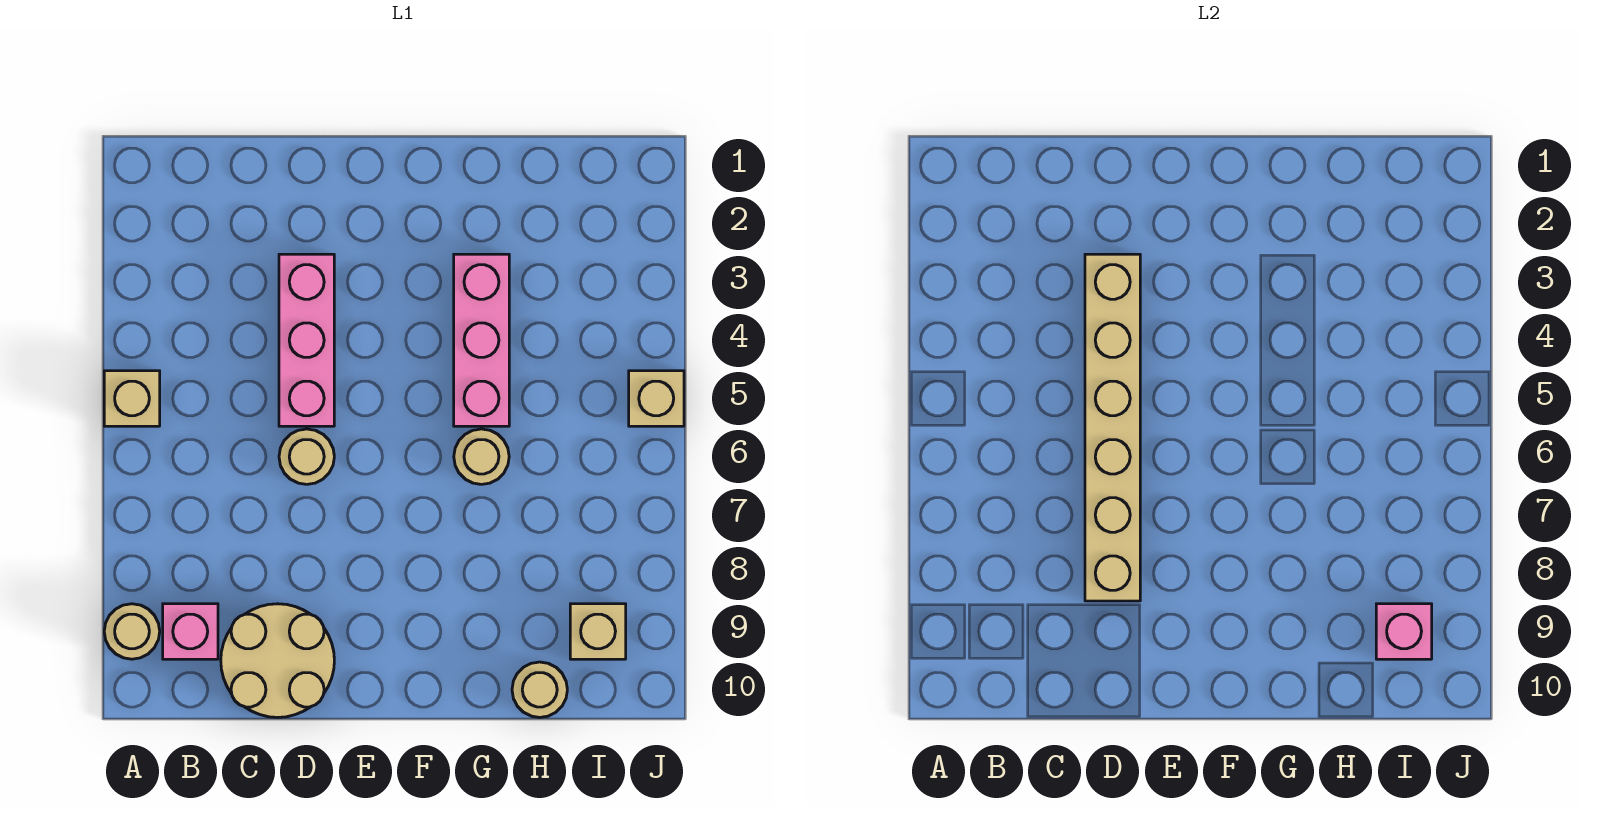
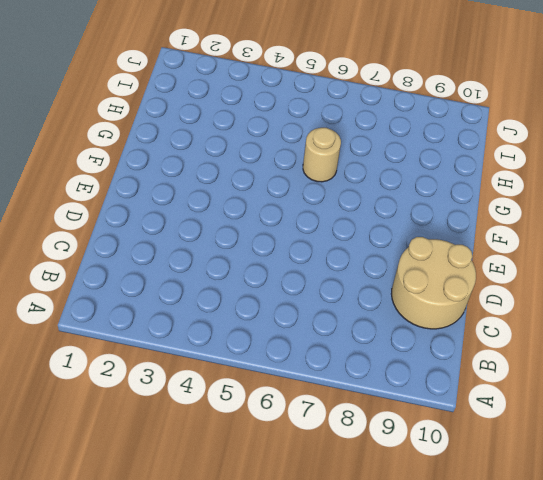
none -> tan 1x1 brick [104,371,160,426]
none -> tan 1x1 round brick [104,604,160,659]
none -> pink 1x1 brick [163,604,218,659]

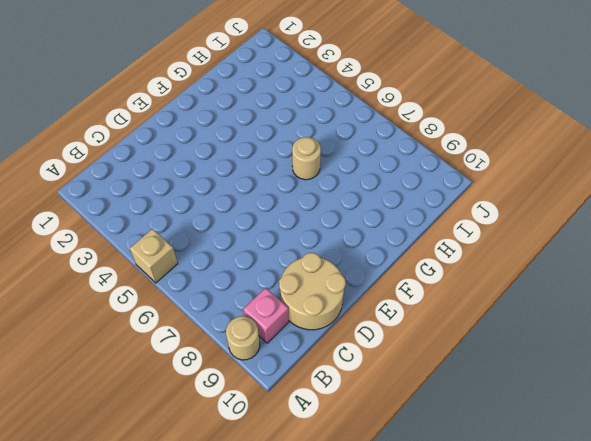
none -> pink 1x3 brick [279,254,334,426]
none -> tan 1x1 round brick [279,429,334,484]
none -> pink 1x3 brick [454,254,509,426]

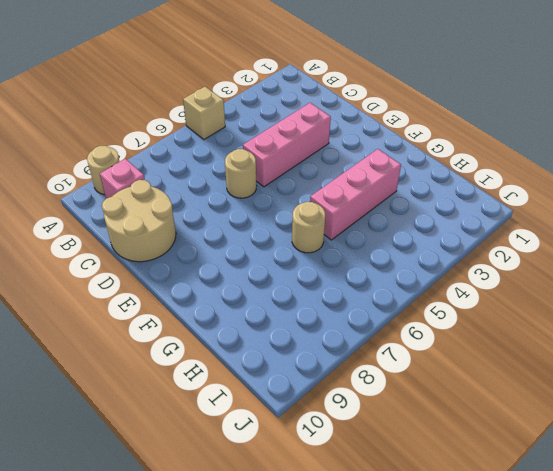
none -> tan 1x1 round brick [512,662,567,717]
none -> tan 1x1 brick [570,604,626,659]
none -> tan 1x1 brick [629,371,684,426]

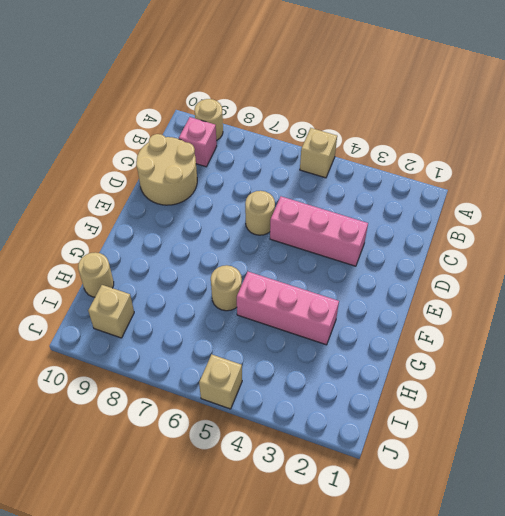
none -> tan 1x6 brick [1085,254,1140,601]
none -> pink 1x1 brick [1376,604,1432,659]

